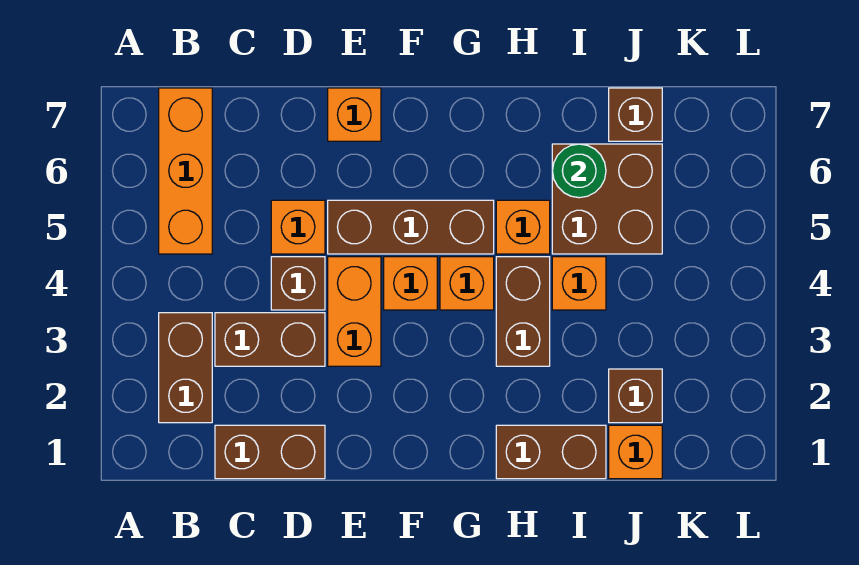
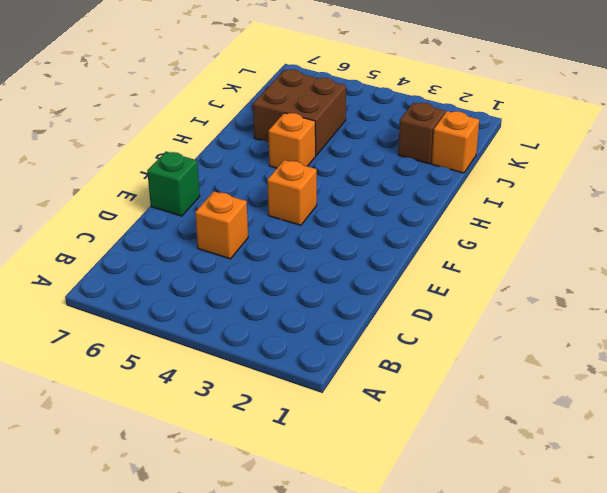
green 1x1 brick [147,152,200,216] -> orange 1x1 brick [328,88,381,141]
none -> brown 1x2 brick [159,313,212,423]
none -> orange 1x3 brick [159,88,212,254]
none -> brown 1x2 brick [215,425,325,479]

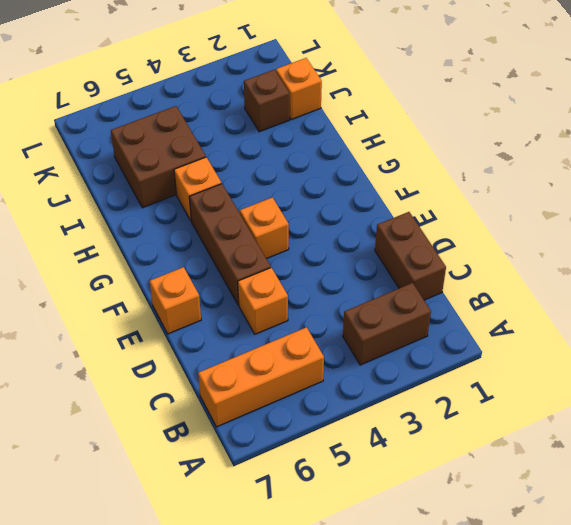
none -> brown 1x2 brick [215,313,325,366]
none -> brown 1x1 brick [271,257,325,310]
none -> orange 1x2 brick [328,257,381,366]

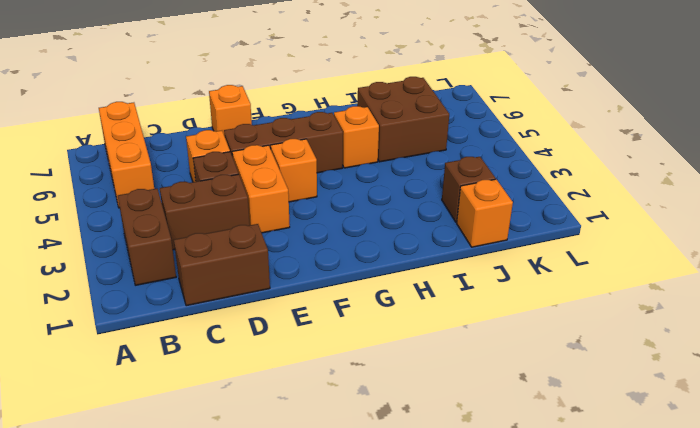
none -> orange 1x1 brick [440,257,494,310]
none -> brown 1x2 brick [496,425,606,479]
none -> brown 1x2 brick [496,257,550,366]

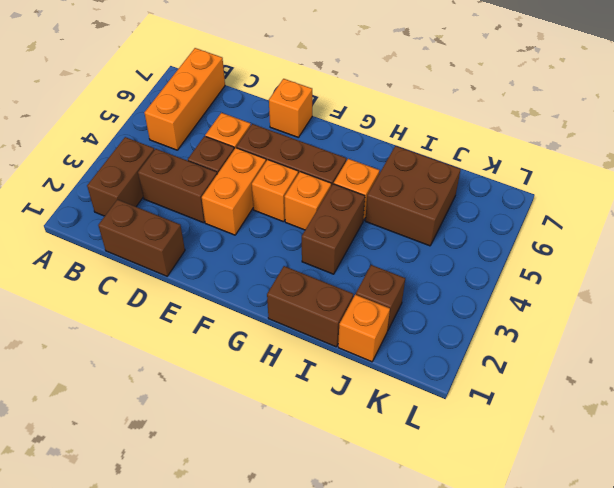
none -> orange 1x1 brick [552,257,606,310]
none -> brown 1x1 brick [609,88,662,141]
none -> green 1x1 round brick [553,144,606,198]

